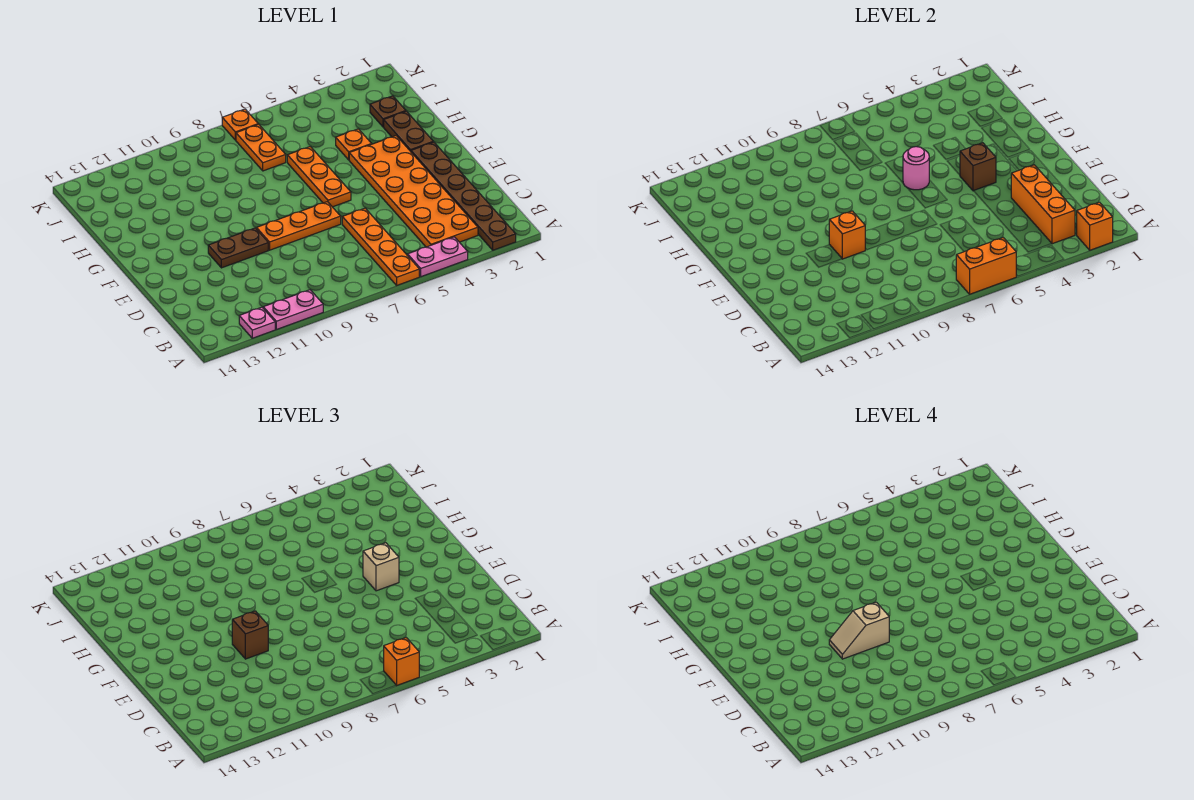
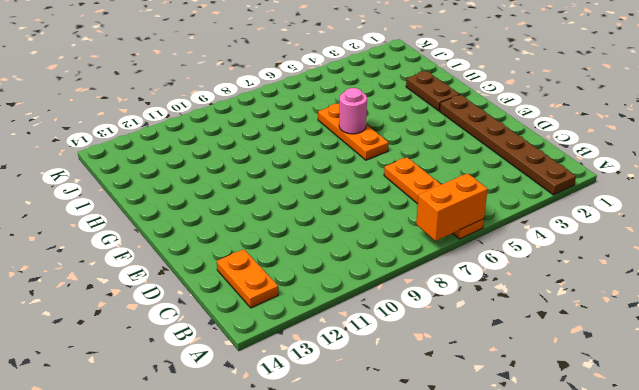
orange 1x2 plate [217,249,278,308] -> orange 1x2 plate moved to [236,124,286,171]
none -> pink 1x2 plate [408,237,468,277]
none -> pink 1x2 plate [263,290,323,329]
none -> pink 1x1 plate [239,307,275,338]

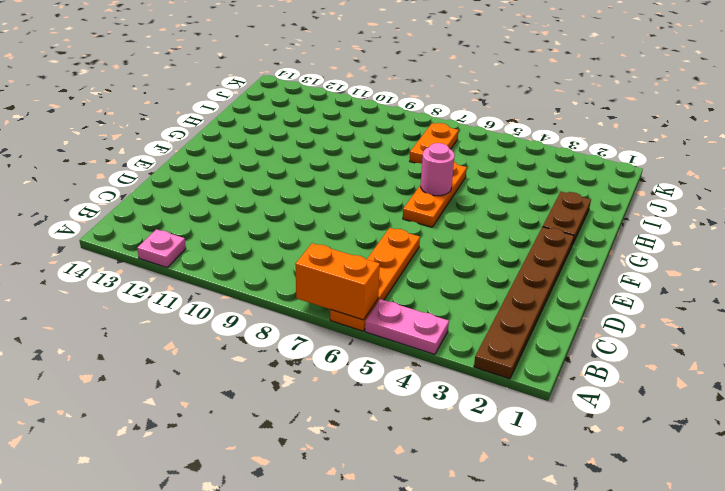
none -> pink 1x2 plate [263,290,323,329]
none -> orange 2x6 plate [349,136,478,247]
none -> orange 1x3 plate [256,202,341,250]

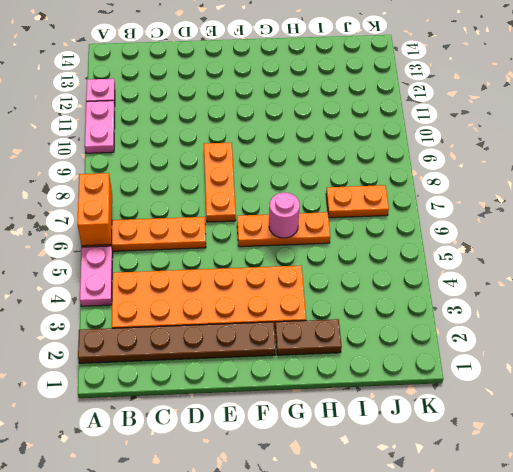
none -> brown 1x2 plate [208,228,268,268]
none -> orange 1x1 plate [336,129,372,160]
none -> brown 1x1 plate [370,96,406,127]

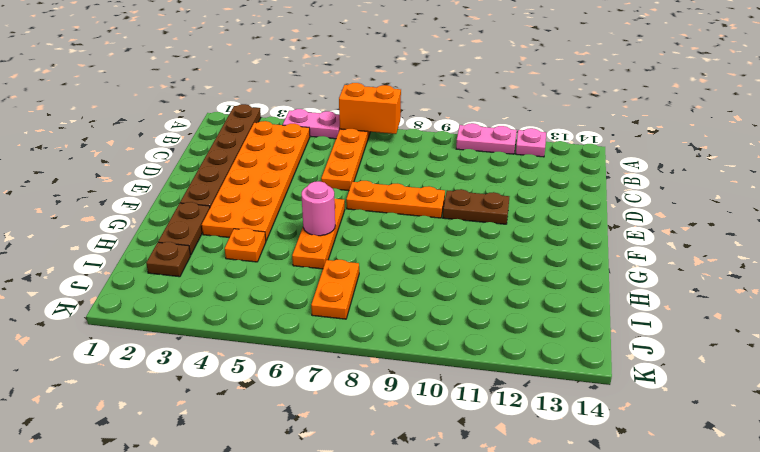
none -> orange 1x1 plate [222,109,258,140]
none -> orange 1x1 brick [1077,202,1113,250]
none -> orange 1x3 brick [1011,165,1075,244]

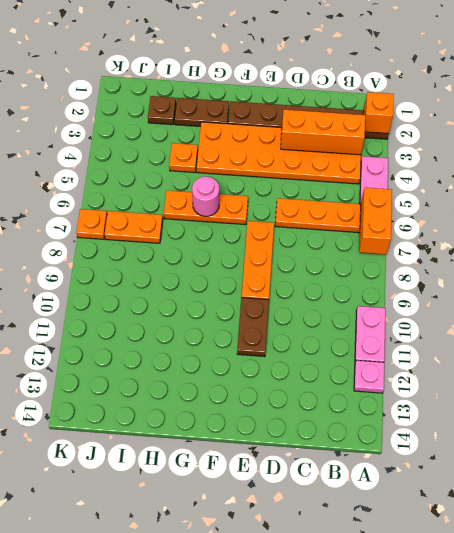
none -> orange 1x1 brick [829,211,865,259]
none -> brown 1x1 brick [960,143,996,191]
none -> orange 1x1 brick [384,638,419,685]

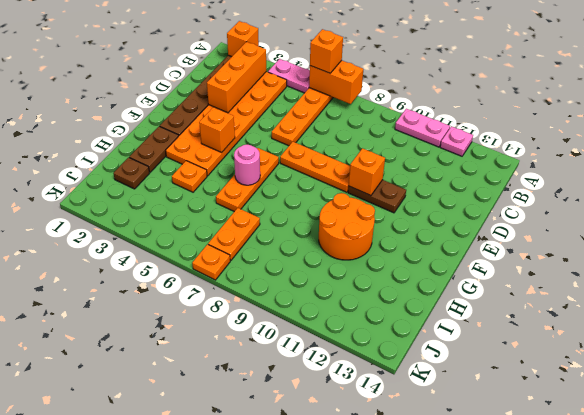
orange 1x1 brick [199,107,235,153] -> brown 1x1 brick [960,143,996,191]
orange 2x2 round brick [319,193,375,260] -> none
none -> brown 1x1 brick [232,611,268,659]
none -> tan 1x1 brick [363,543,399,591]
none -> tan 1x2 slope [829,602,889,659]

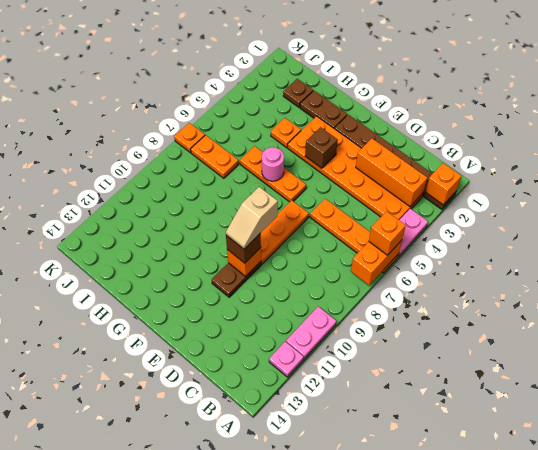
none -> tan 1x1 brick [363,543,399,591]

